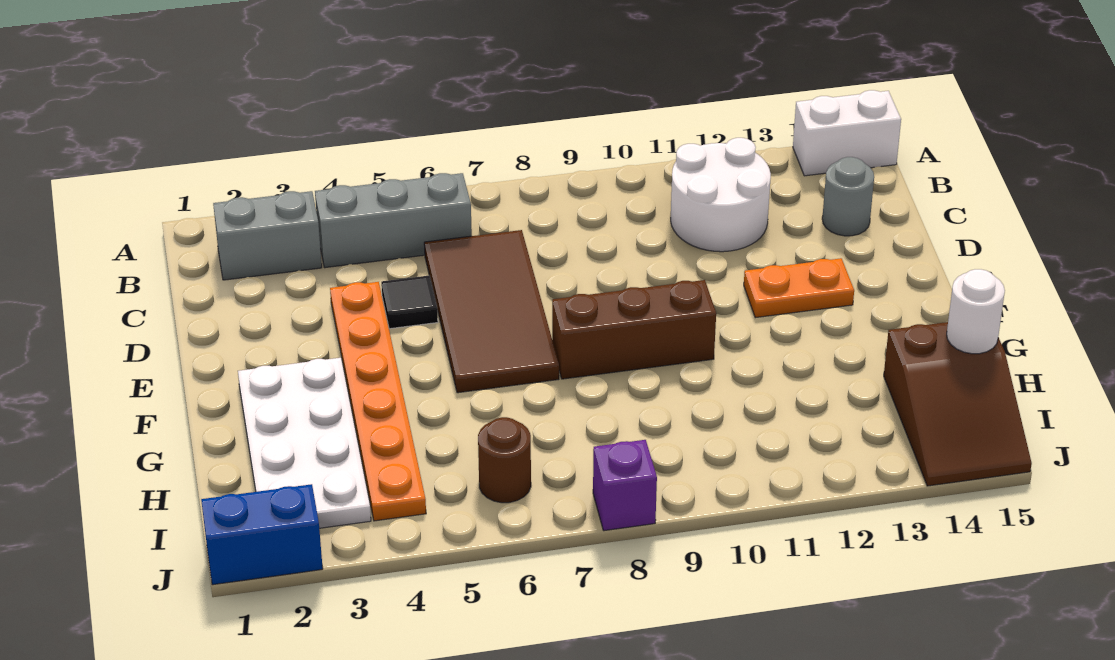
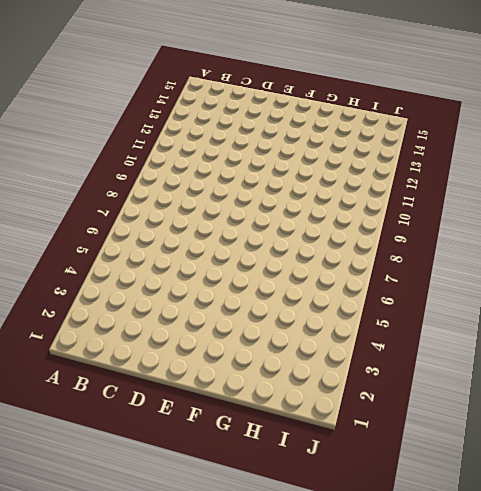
none -> white 1x2 brick [793,90,901,176]
none -> grey 1x2 brick [213,191,322,280]
none -> grey 1x3 brick [315,173,472,268]

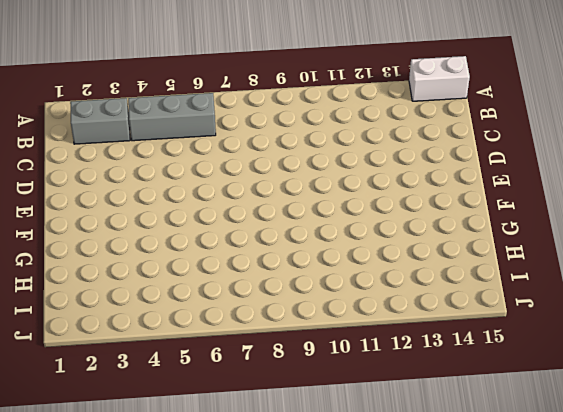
none -> white 2x2 round brick [671,138,771,252]
none -> brown 2x4 tile [424,230,559,393]
none -> grey 1x1 round brick [822,157,874,236]

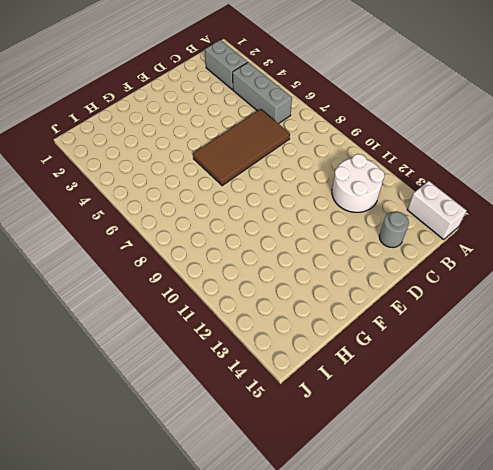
none -> orange 1x6 plate [330,282,426,521]
none -> black 1x1 tile [381,275,438,329]
none -> orange 1x2 plate [744,258,854,318]

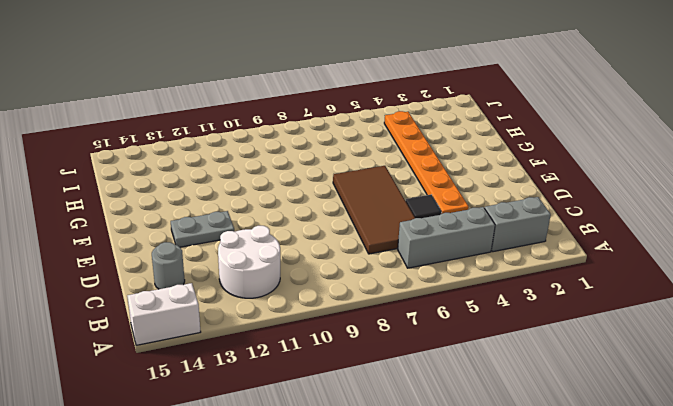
grey 1x2 plate [171,211,234,247] -> orange 1x2 plate [744,258,854,318]
none -> white 2x4 plate [238,358,371,528]
none -> brown 1x3 brick [552,280,716,379]
none -> brown 2x3 slope [884,322,1032,486]

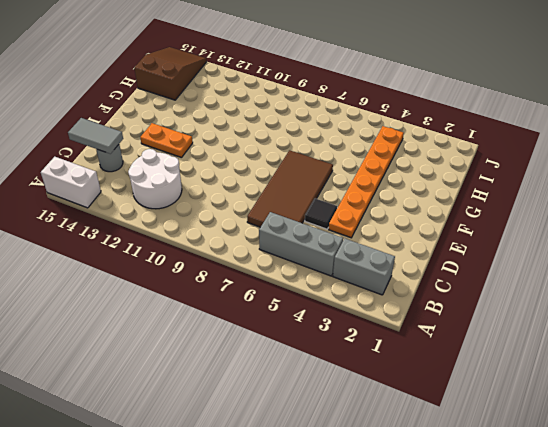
grey 1x2 tile [68,118,123,154] -> none
none -> white 2x4 plate [238,358,371,528]
none -> brown 1x3 brick [552,280,716,379]
none -> brown 1x1 round brick [478,417,531,503]

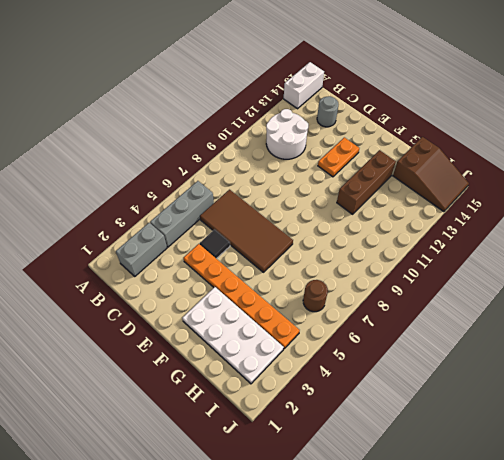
brown 1x3 brick [337,150,396,214] -> brown 1x3 brick moved to [552,280,716,379]
none -> blue 1x2 brick [201,484,323,585]
none -> purple 1x1 brick [593,440,657,531]
none -> white 1x1 round brick [947,269,1005,354]

